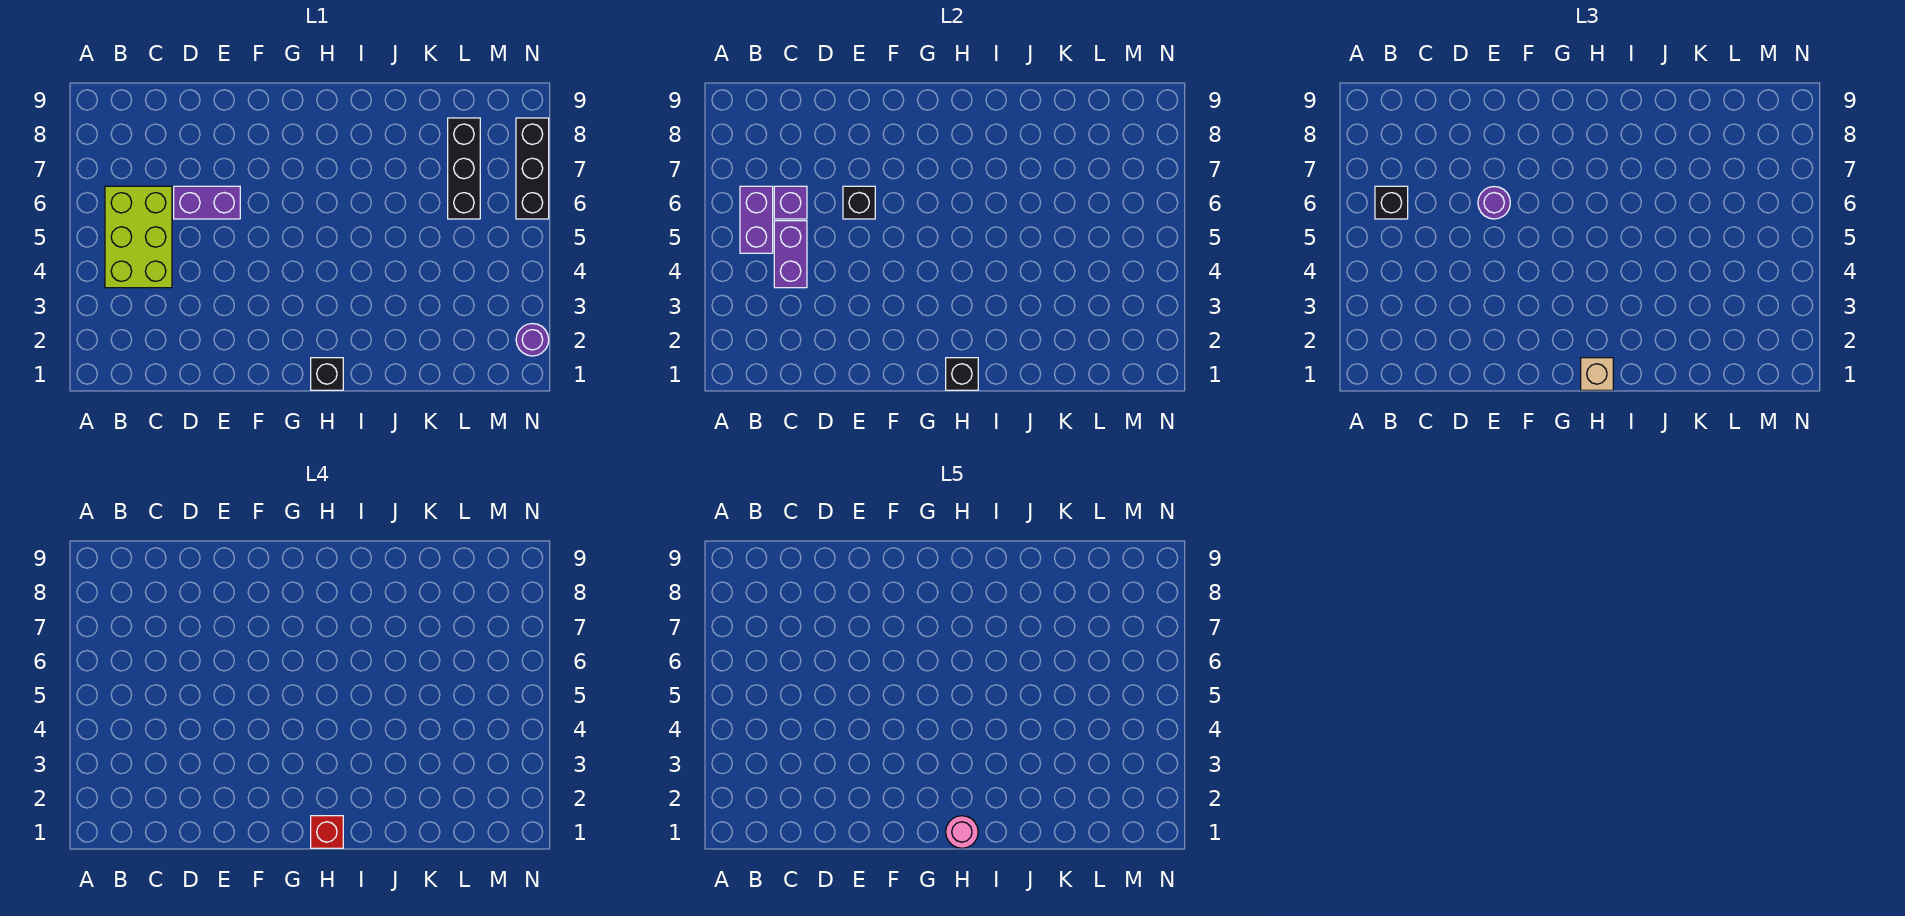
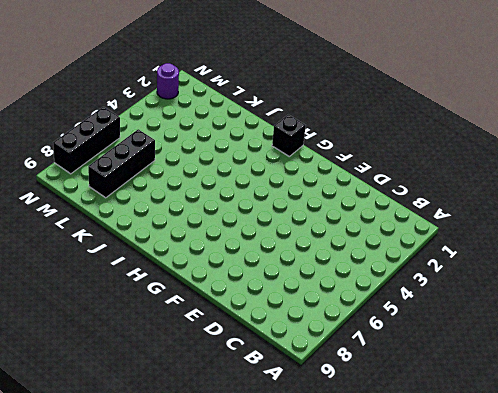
none -> lime 2x3 brick [105,186,172,288]
none -> purple 1x2 brick [174,186,240,219]
none -> purple 1x2 brick [740,186,773,253]

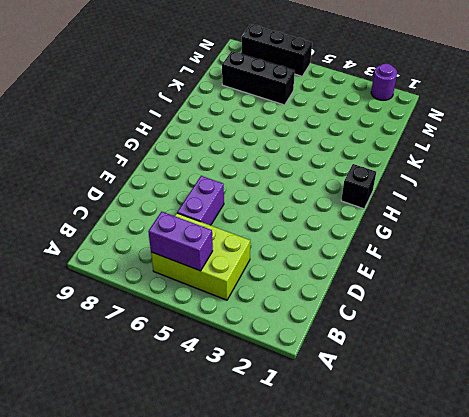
none -> purple 1x2 brick [774,221,807,288]
none -> purple 1x1 brick [774,186,807,219]
none -> black 1x1 brick [843,186,875,219]

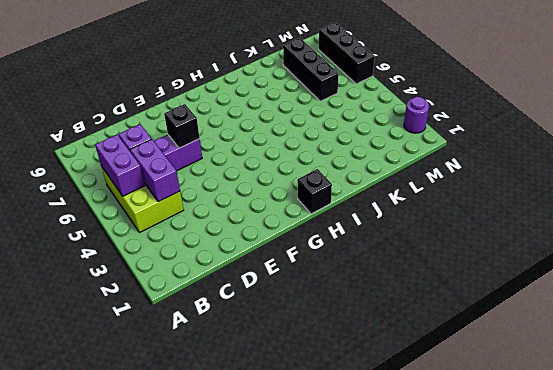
none -> black 1x1 brick [946,358,978,390]
none -> black 1x1 brick [1375,186,1408,219]
none -> purple 1x1 round brick [1478,187,1510,219]

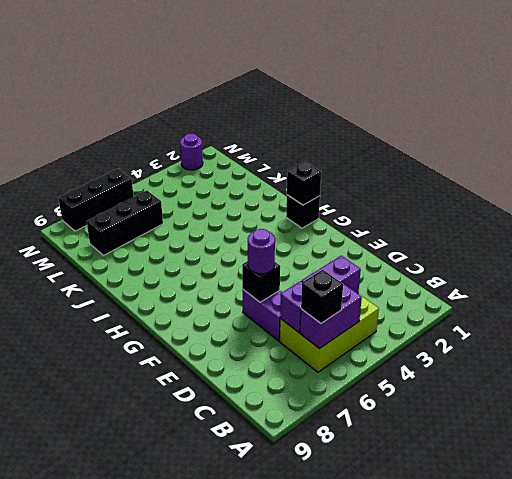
none -> tan 1x1 brick [1581,358,1613,390]
none -> red 1x1 brick [311,816,343,848]
none -> pink 1x1 round brick [946,816,978,848]

